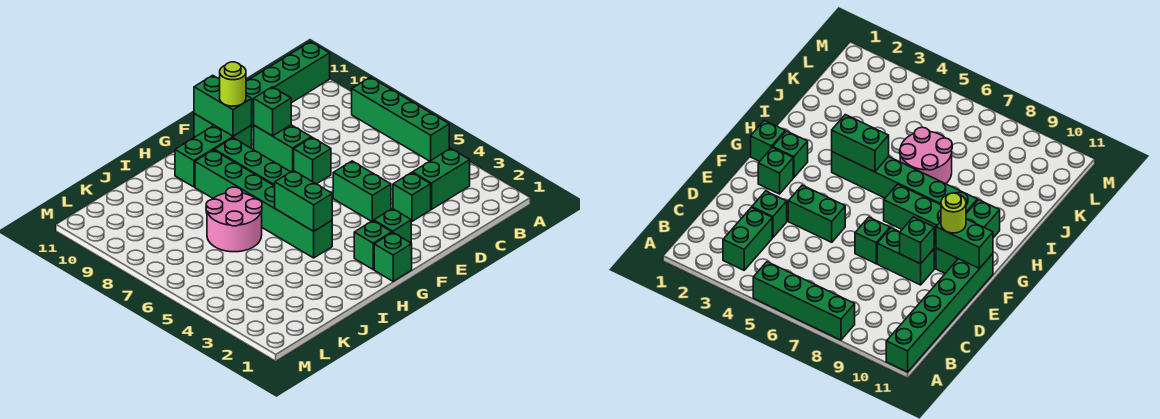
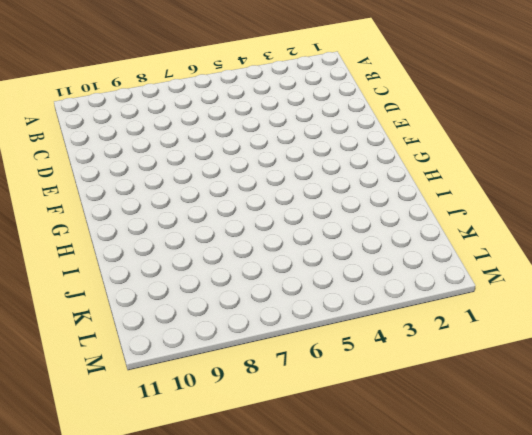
none -> green 1x4 brick [352,77,449,161]
none -> green 1x6 brick [194,42,330,137]
none -> green 1x2 brick [413,148,470,209]

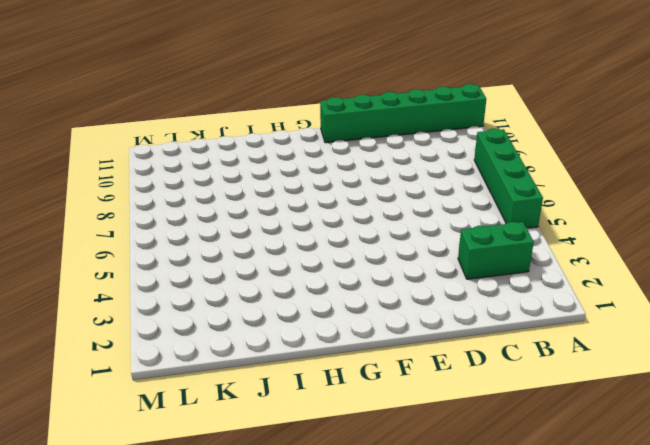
none -> green 1x1 brick [393,173,431,221]
none -> green 1x2 brick [333,161,391,221]
none -> green 1x1 brick [294,137,331,184]

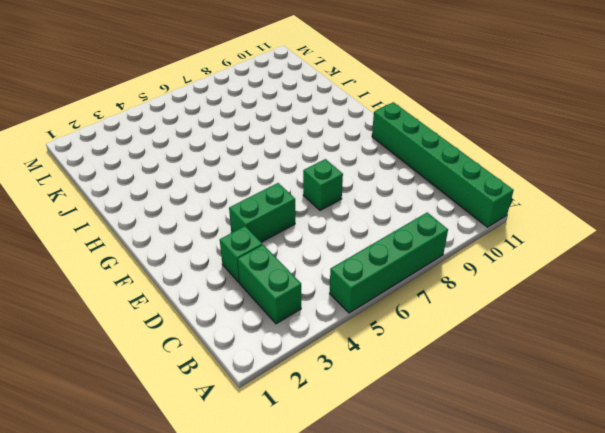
none -> green 1x2 brick [254,125,311,172]
none -> green 1x1 brick [374,209,411,243]
none -> green 1x3 brick [175,125,252,187]

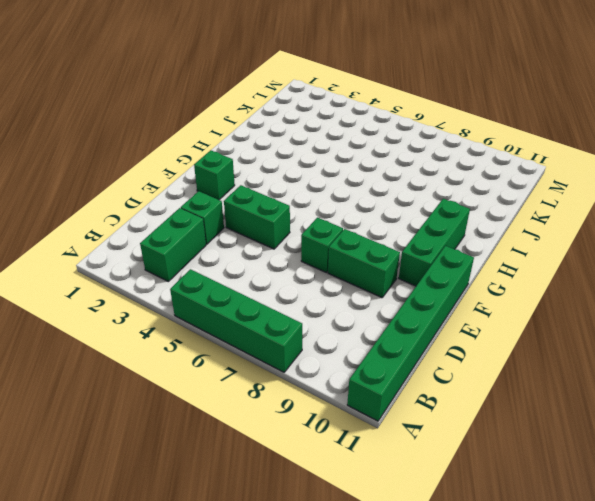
none -> green 1x1 brick [374,233,412,281]
none -> green 1x1 brick [354,221,392,269]
none -> green 1x3 brick [214,138,290,186]

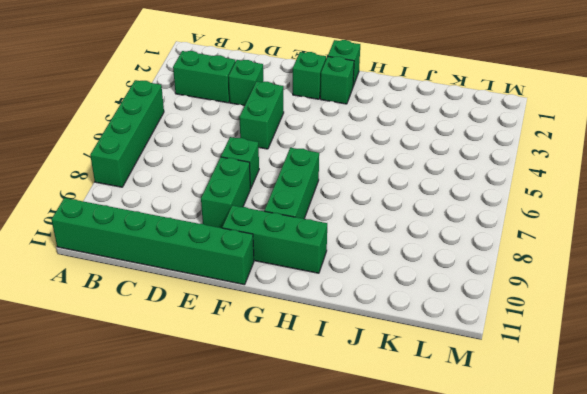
none -> green 1x6 brick [195,150,332,258]
none -> pink 2x2 round brick [206,187,262,252]
none -> green 1x1 brick [254,87,291,136]

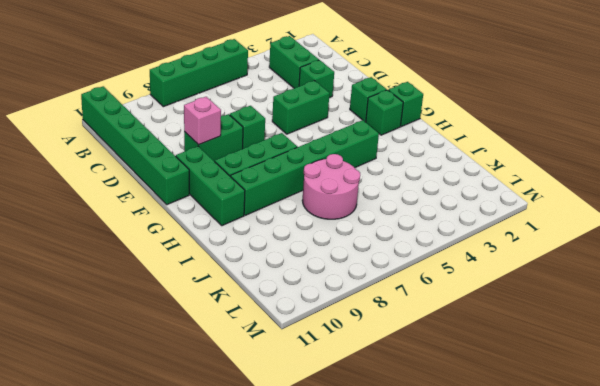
pink 1x1 brick [184,97,221,145] -> green 1x1 brick [254,87,291,136]
none -> green 1x2 brick [194,75,252,136]
none -> green 1x2 brick [275,170,332,231]
none -> lime 1x1 round brick [220,62,246,106]

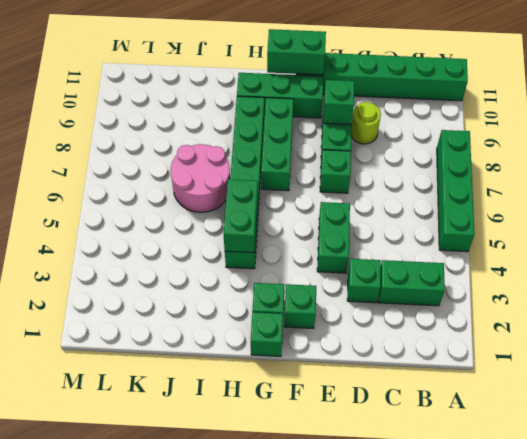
lime 1x1 round brick [351,102,381,144] -> lime 1x1 round brick moved to [220,62,246,106]
green 1x2 brick [267,29,326,75] -> green 1x2 brick turned to [194,75,252,136]

